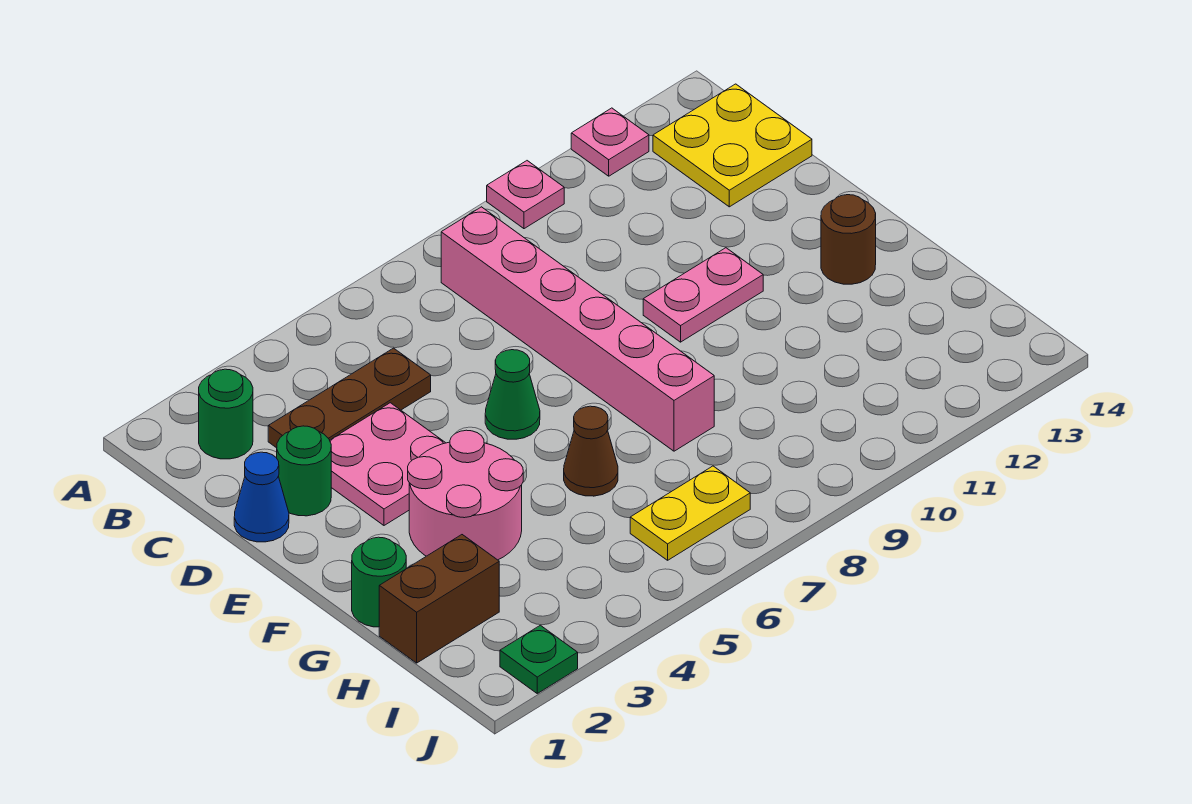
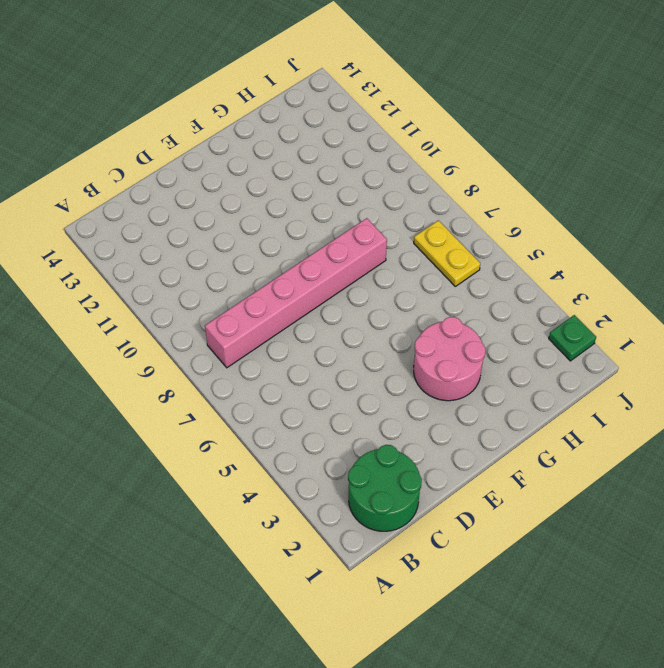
green 2x2 round brick [348,445,422,531] -> green 1x1 round brick [199,369,253,459]
none -> pink 1x1 plate [487,161,564,229]
none -> pink 1x1 plate [571,108,649,176]
none -> yellow 2x2 plate [653,84,812,207]

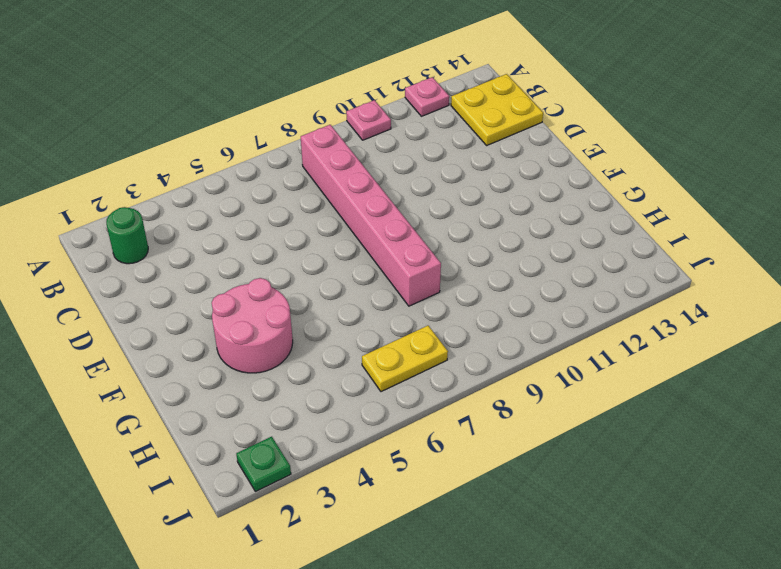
none -> brown 1x3 plate [268,348,431,448]
none -> blue 1x1 cone [234,452,289,542]
none -> green 1x1 round brick [277,426,331,516]

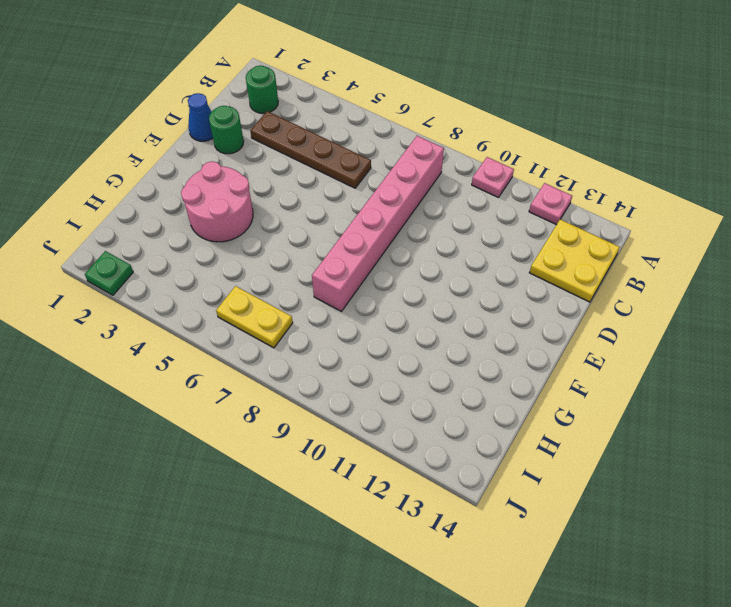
brown 1x4 plate [250,111,371,188] -> brown 1x3 plate [268,348,431,448]
none -> pink 2x2 plate [330,403,445,525]
none -> green 1x1 cone [485,350,540,439]
none -> pink 1x2 plate [643,248,763,342]

